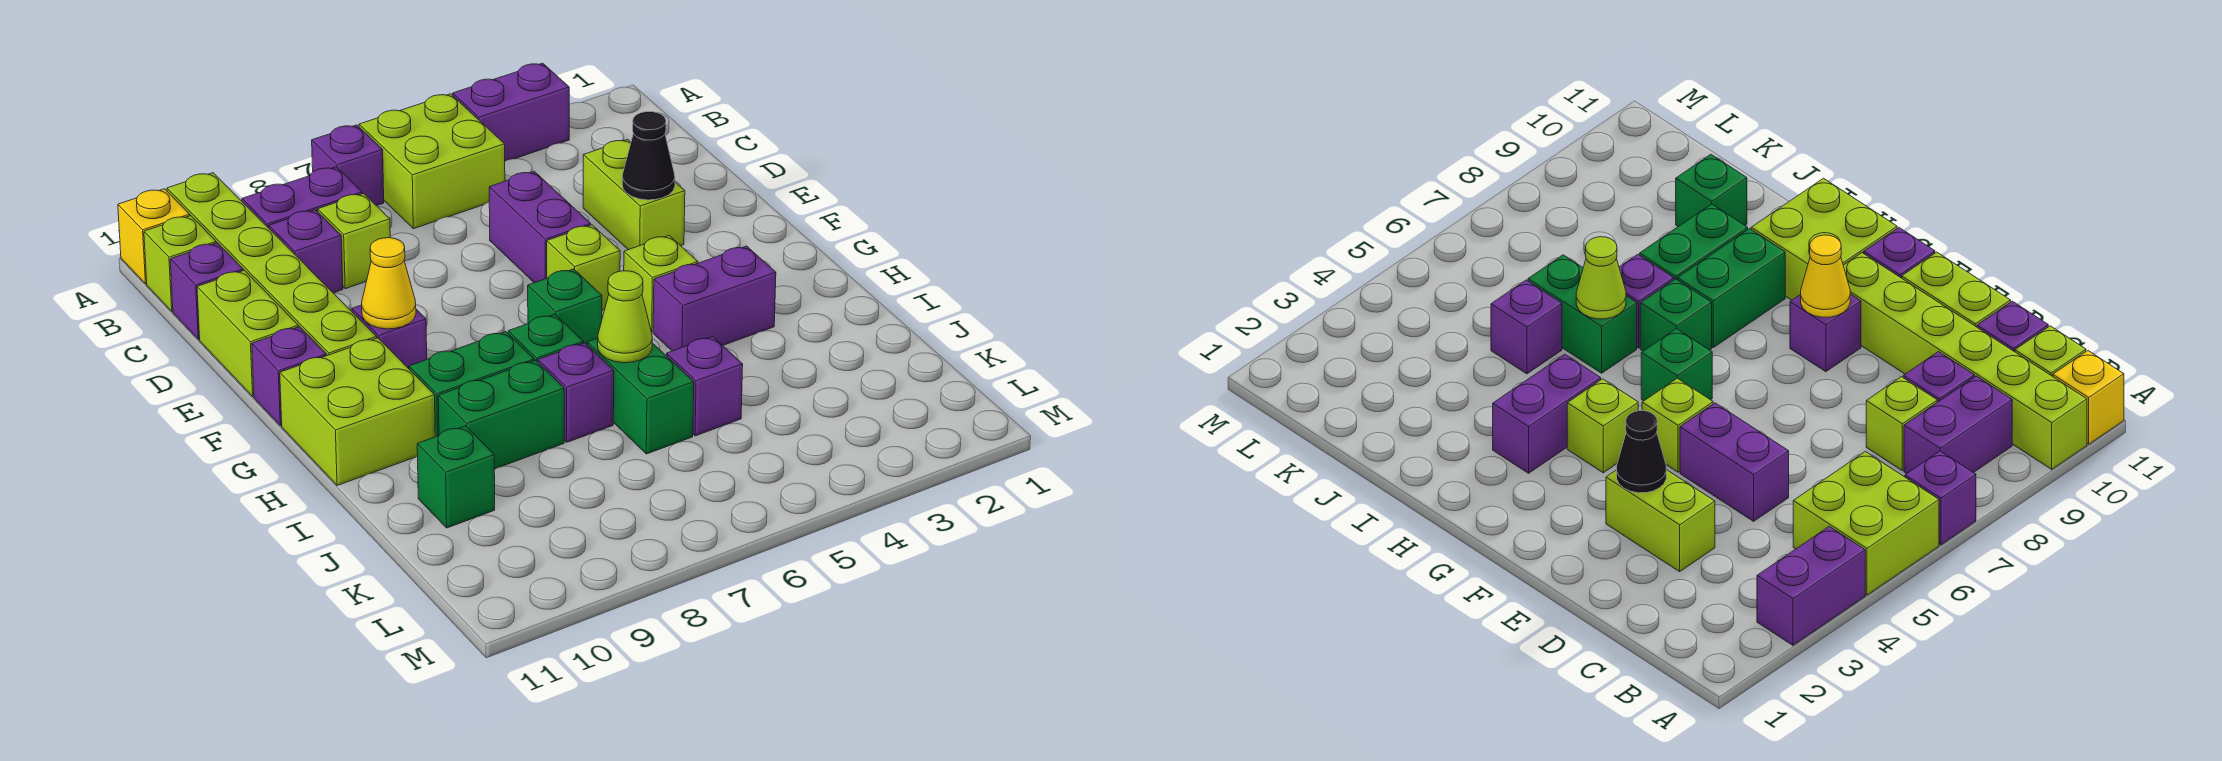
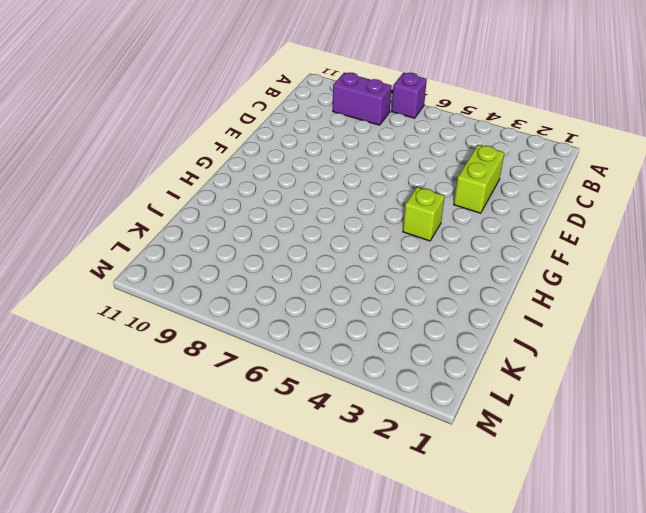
none -> purple 1x2 brick [453,63,569,161]
none -> lime 2x2 brick [359,94,505,229]
none -> lime 1x6 brick [167,173,377,356]
none -> yellow 1x1 brick [118,189,190,284]

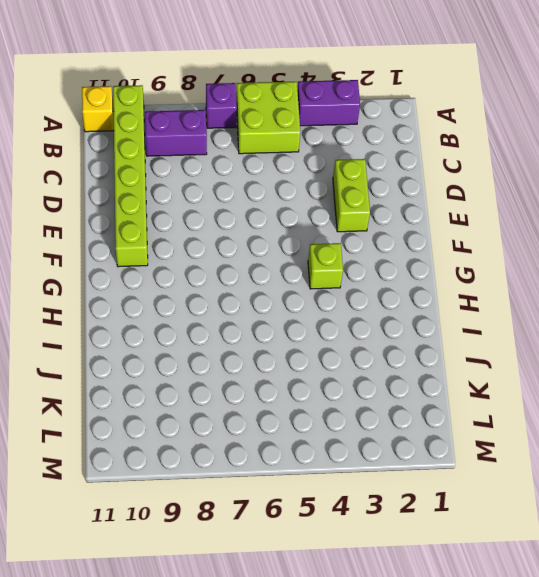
none -> lime 1x1 brick [144,216,216,311]
none -> lime 1x1 brick [318,193,390,289]
none -> purple 1x1 brick [269,210,343,293]
none -> purple 1x1 brick [170,243,243,340]

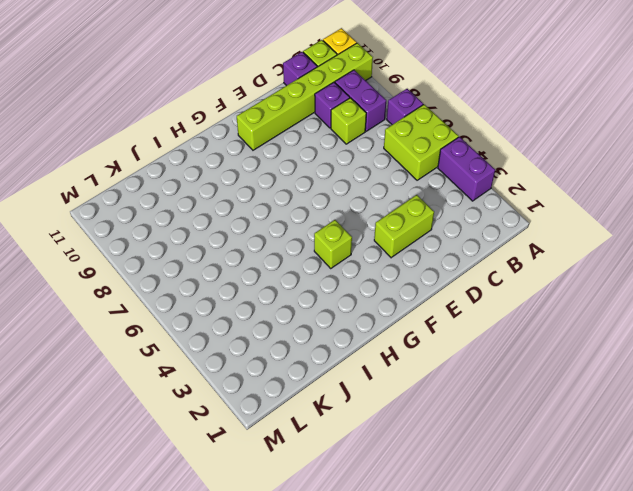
none -> purple 1x2 brick [489,171,591,283]
none -> lime 1x2 brick [197,270,298,397]
none -> lime 1x1 brick [547,225,620,311]
none -> purple 1x1 brick [352,305,427,369]

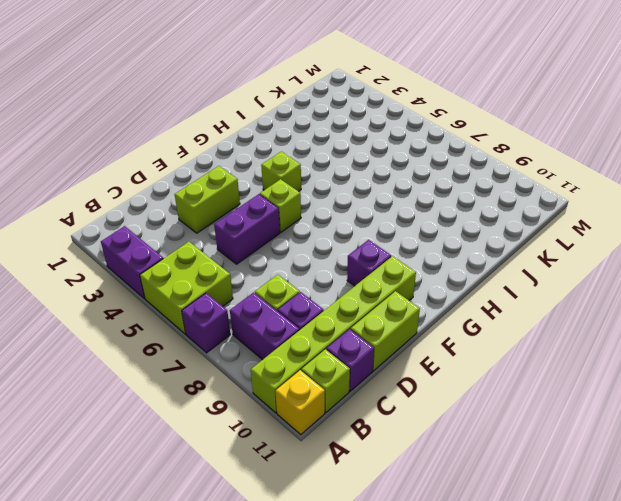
none -> purple 1x1 brick [252,327,326,426]
none -> green 1x1 brick [528,269,602,344]
none -> lime 2x2 brick [280,338,435,486]
none -> purple 1x2 brick [653,246,776,351]

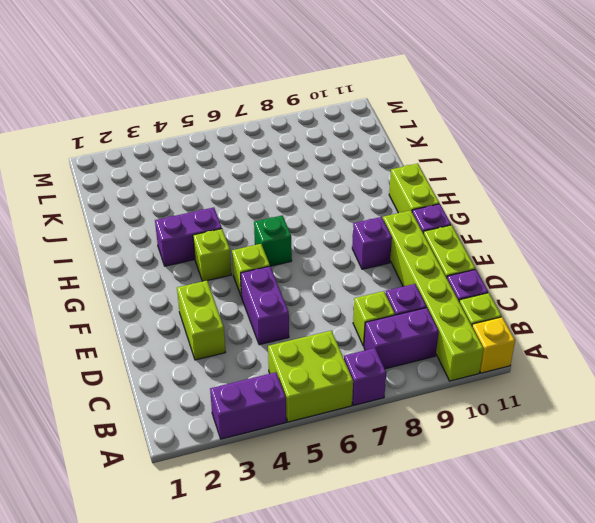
lime 1x2 brick [389,164,440,213] -> lime 2x2 brick [280,338,435,486]
none -> green 1x1 brick [508,314,583,362]
none -> green 1x2 brick [409,332,534,437]
none -> green 1x2 brick [587,338,694,454]
none -> purple 1x1 brick [538,343,614,442]

